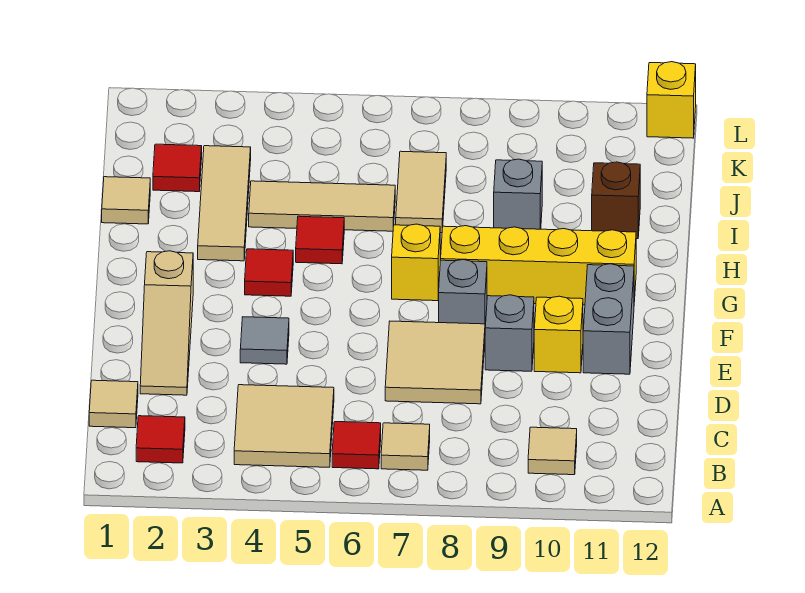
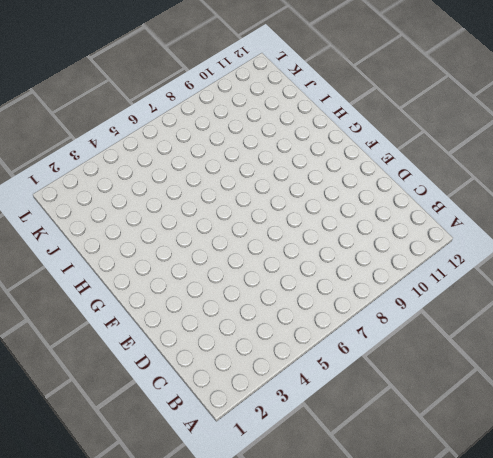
none -> red 1x1 tile [136,416,185,463]
none -> tan 2x2 tile [234,385,334,467]
none -> red 1x1 tile [332,422,381,469]

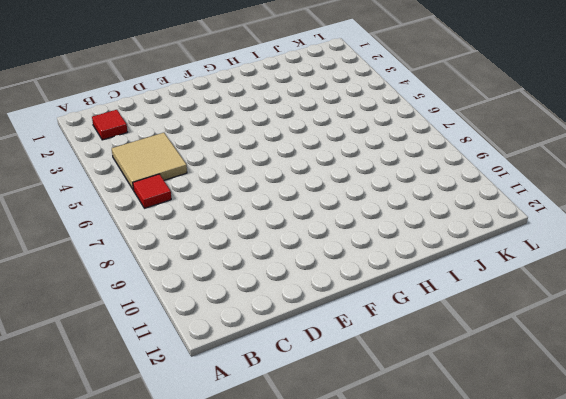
none -> tan 1x1 tile [381,423,430,470]
none -> tan 1x1 tile [528,427,577,475]
none -> tan 1x1 tile [89,380,138,428]

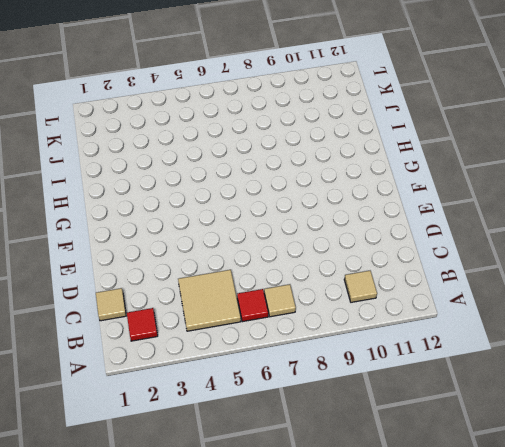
none -> tan 1x3 slope [140,251,193,395]
none -> tan 2x2 tile [385,321,485,404]
none -> grey 1x1 tile [240,317,289,364]

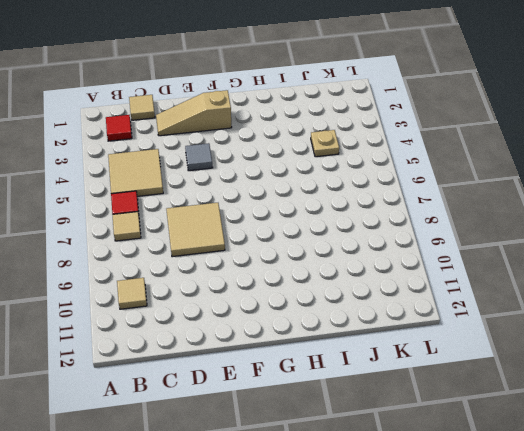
tan 1x1 plate [311,130,339,157] -> none
none -> grey 1x1 brick [485,295,534,371]
none -> yellow 1x1 brick [534,296,583,373]
none -> grey 1x2 brick [583,264,634,374]

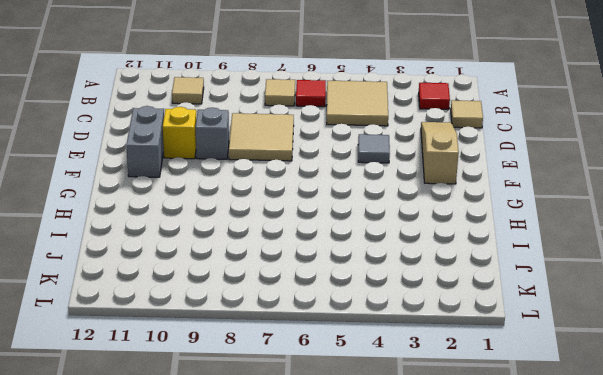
none -> grey 1x1 brick [438,260,487,327]
none -> red 1x1 tile [245,249,293,296]
none -> yellow 1x1 brick [392,224,440,301]

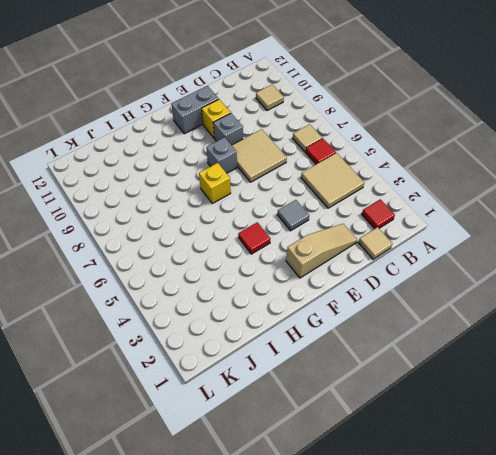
none -> yellow 1x4 brick [441,226,636,305]
none -> tan 1x3 tile [198,146,251,261]
none -> red 1x1 tile [296,216,344,264]

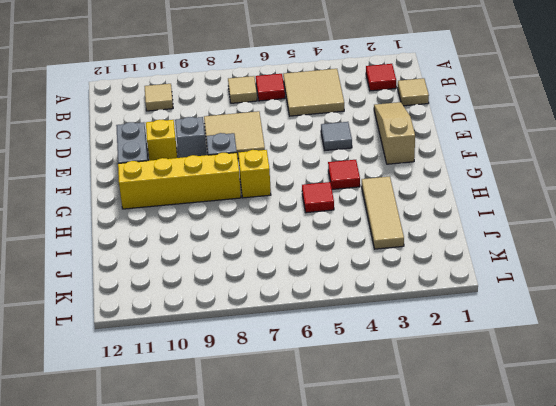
none -> tan 1x1 tile [102,177,150,224]
none -> tan 1x3 tile [249,181,395,231]
none -> tan 1x2 tile [396,151,446,233]

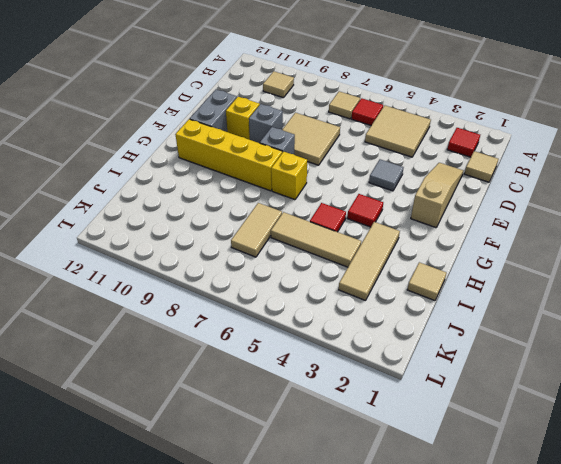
none -> grey 1x1 brick [494,159,542,229]
none -> brown 1x1 brick [592,162,640,239]
none -> red 1x1 tile [153,144,202,192]

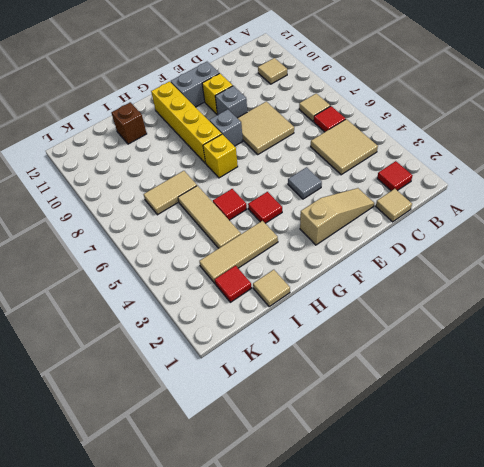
none -> grey 1x1 brick [494,159,542,229]
none -> yellow 1x1 brick [647,62,696,138]

